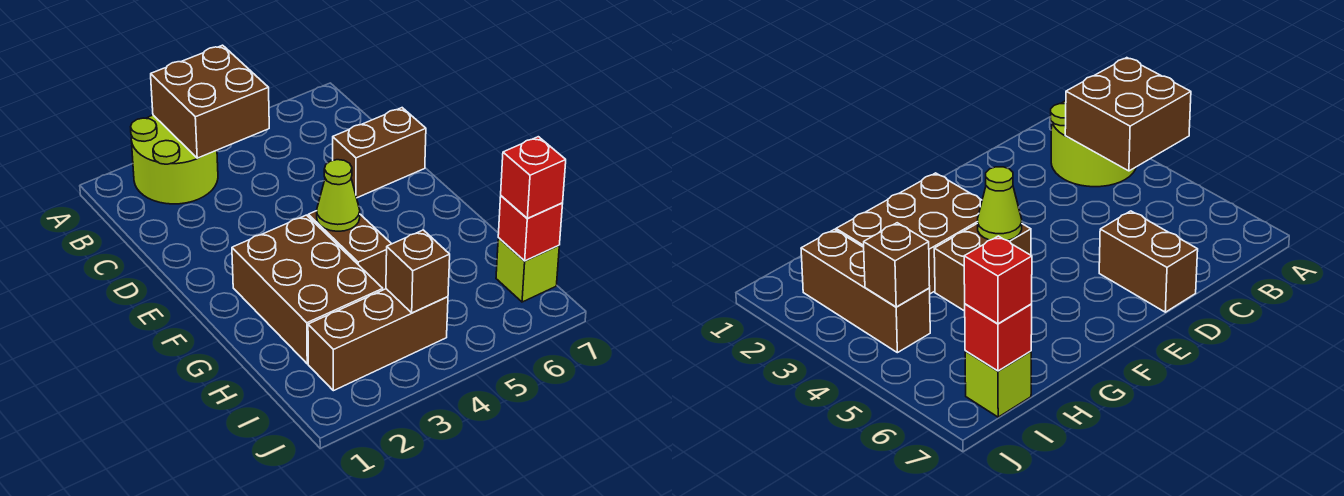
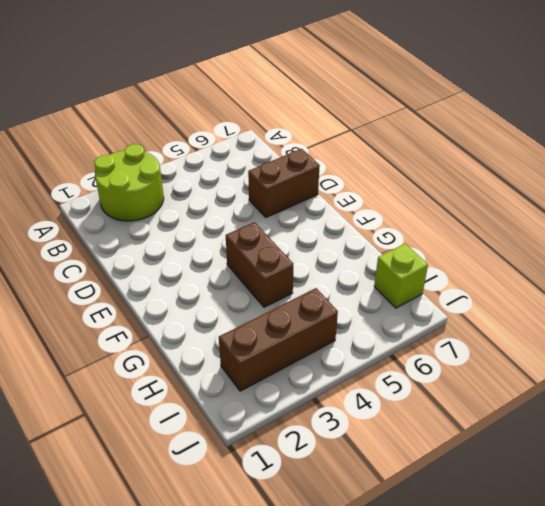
none -> brown 2x3 brick [232,215,383,364]
none -> brown 2x2 brick [151,45,269,158]

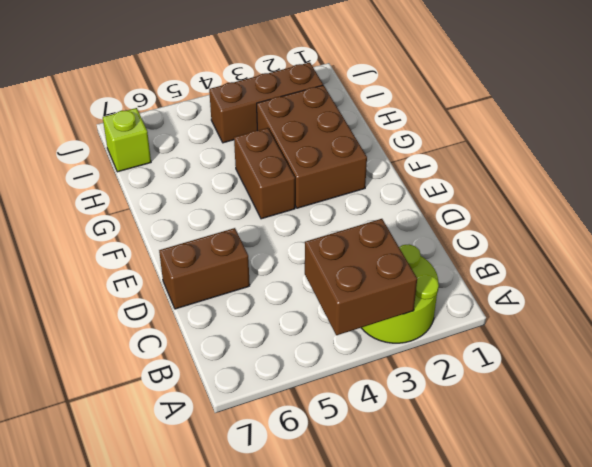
none -> lime 1x1 cone [317,160,360,231]
none -> brown 1x1 brick [386,230,450,313]

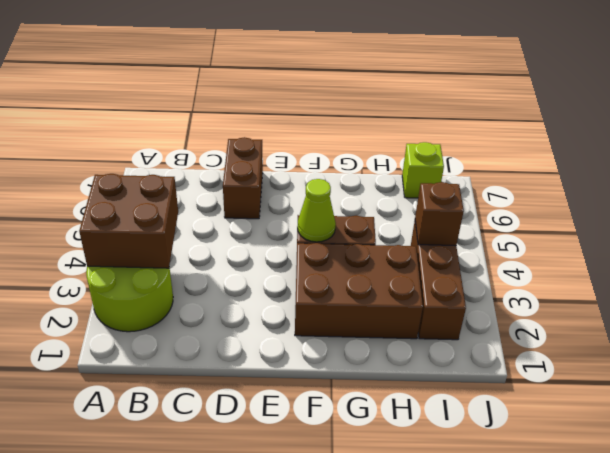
none -> red 1x1 brick [498,196,563,261]
none -> red 1x1 brick [501,137,566,218]

